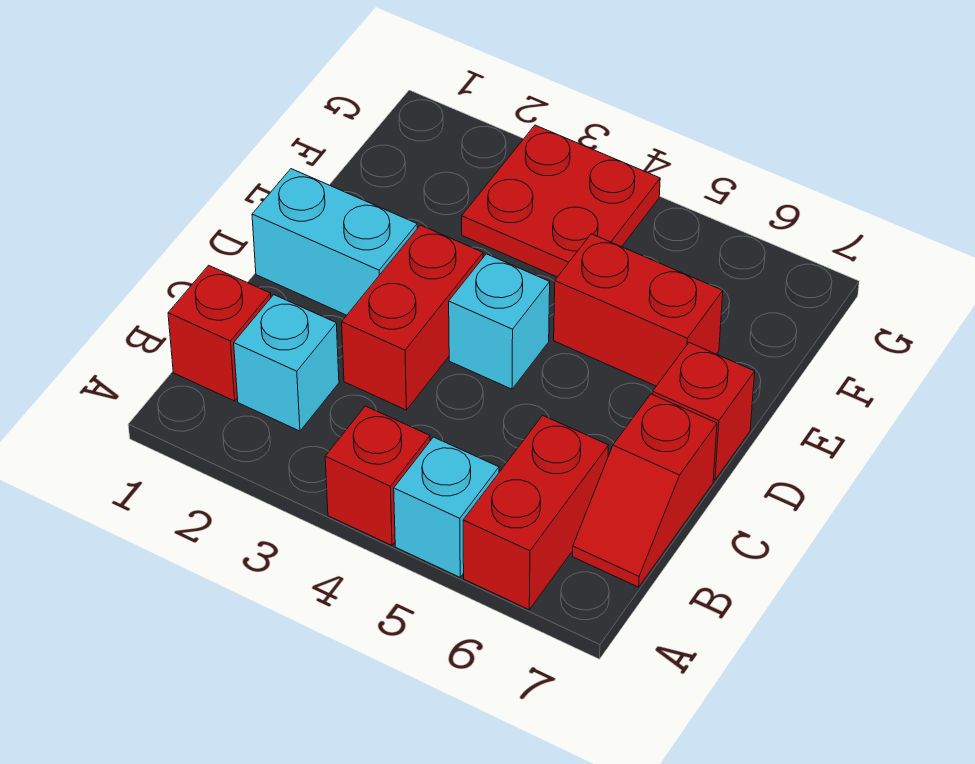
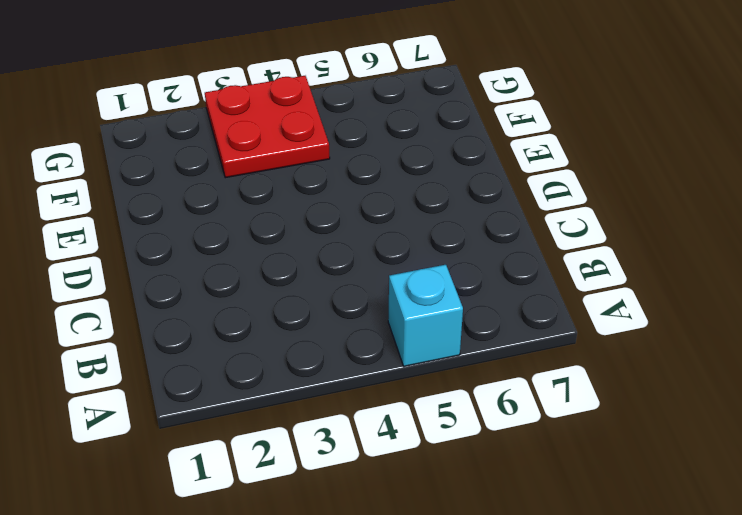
none -> red 1x1 brick [325,406,430,545]
none -> red 1x2 brick [463,415,609,610]
none -> red 1x1 brick [168,265,271,401]

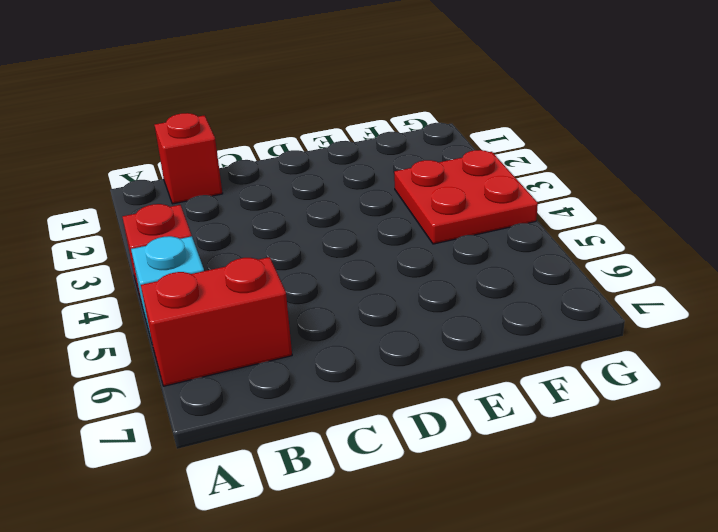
none -> cyan 1x1 brick [234,295,339,431]
none -> red 1x2 slope [573,394,717,587]
none -> red 1x2 brick [342,225,483,410]

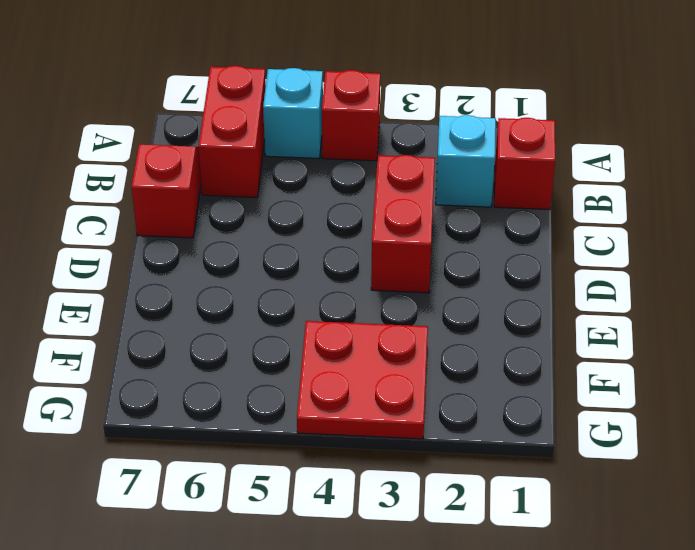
none -> cyan 1x2 brick [252,169,417,315]
none -> cyan 1x1 brick [449,254,550,389]
none -> red 1x1 brick [652,343,755,480]

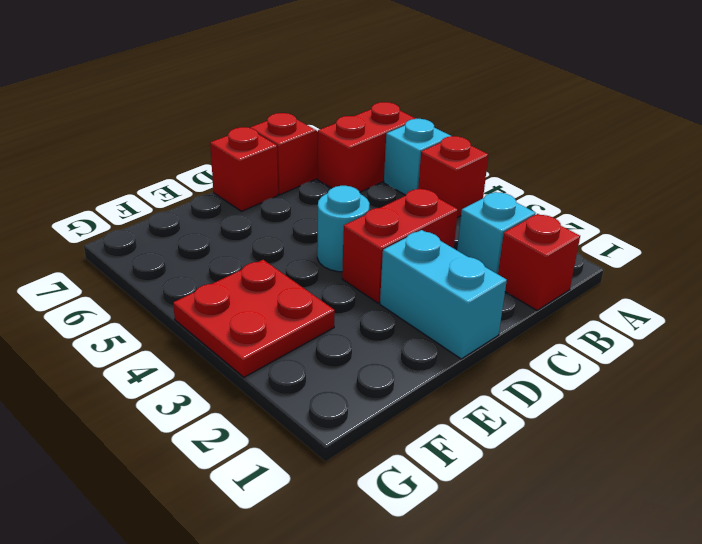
cyan 1x1 round brick [317,186,369,272] -> cyan 1x1 brick [449,254,550,389]
none -> red 1x2 brick [554,234,723,386]

